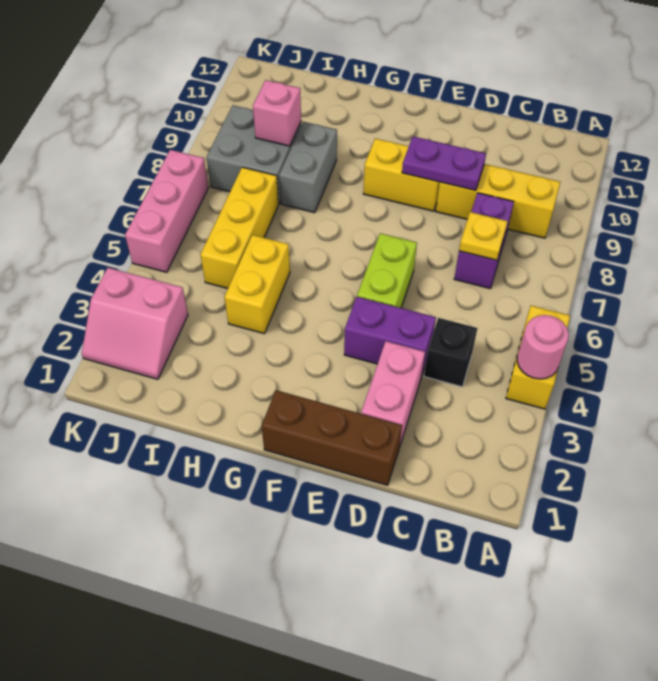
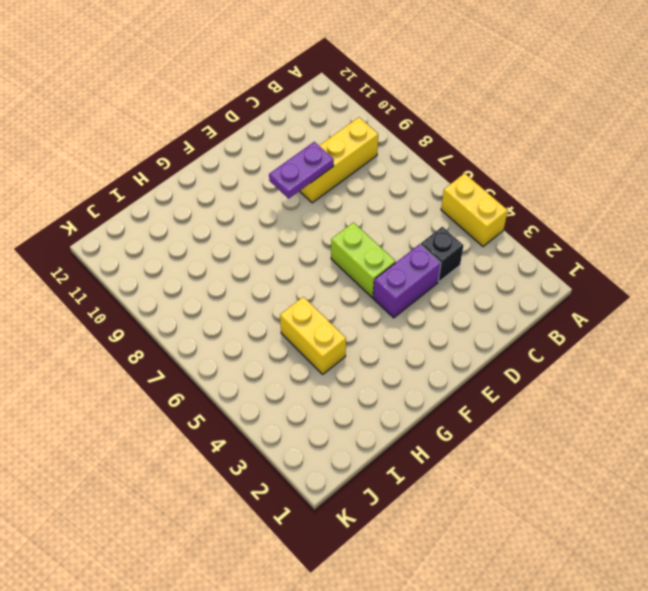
none -> purple 1x2 brick [454,193,514,289]
none -> brown 1x3 brick [262,390,402,485]
none -> pink 1x2 brick [361,341,425,447]

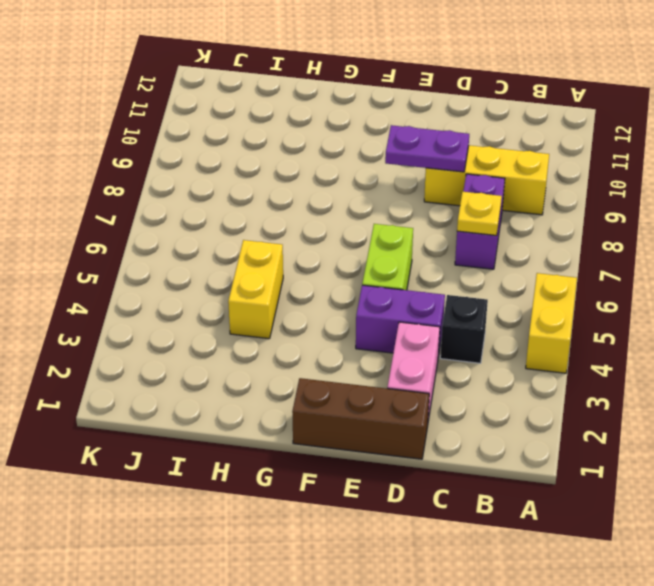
none -> yellow 1x2 brick [363,138,440,211]
none -> grey 1x2 brick [279,122,337,213]
none -> yellow 1x3 brick [200,167,279,288]

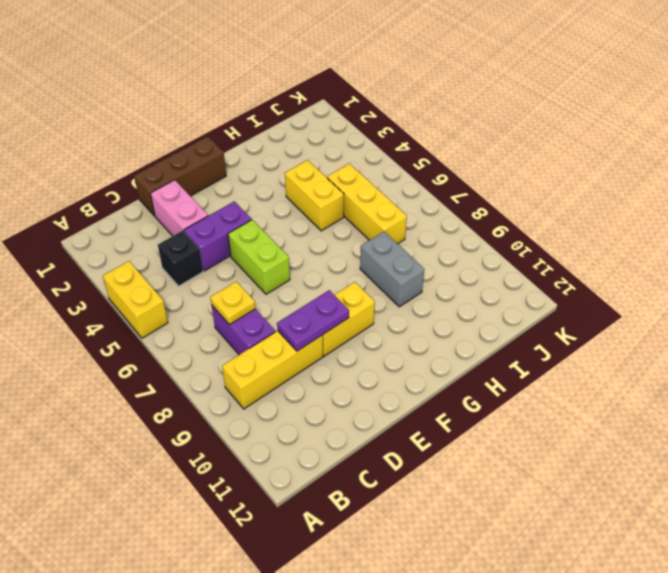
none -> grey 2x2 brick [206,105,301,204]
none -> pink 2x2 slope [82,268,188,379]
none -> pink 1x3 brick [125,150,208,272]

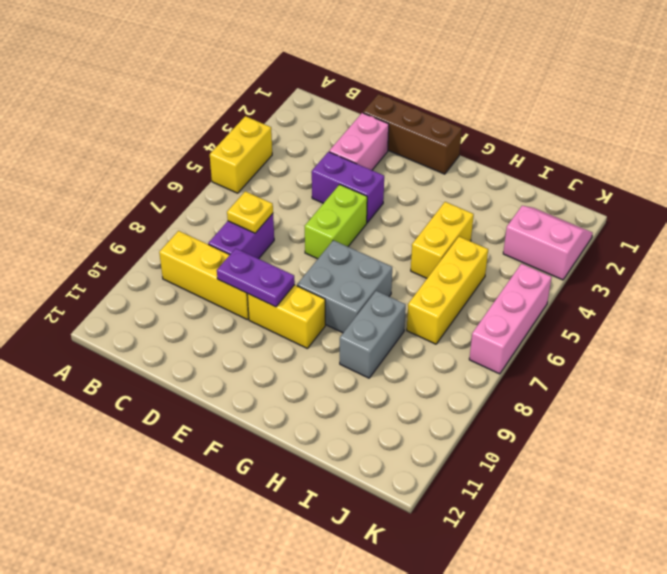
grey 2x2 brick [297,240,392,333] -> grey 2x2 brick moved to [206,105,301,204]
none -> black 1x1 brick [424,318,477,387]
none -> pink 1x1 round brick [517,315,569,379]
none -> pink 1x1 brick [253,80,301,146]

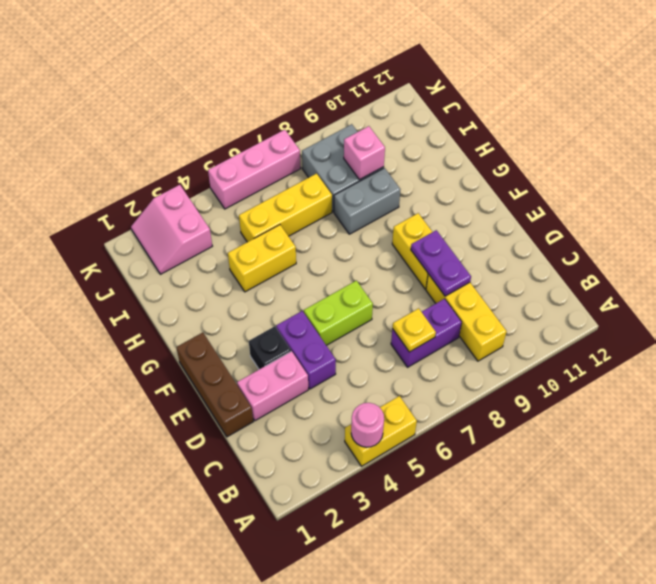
black 1x1 brick [249,326,291,369] -> black 1x1 brick moved to [424,318,477,387]

